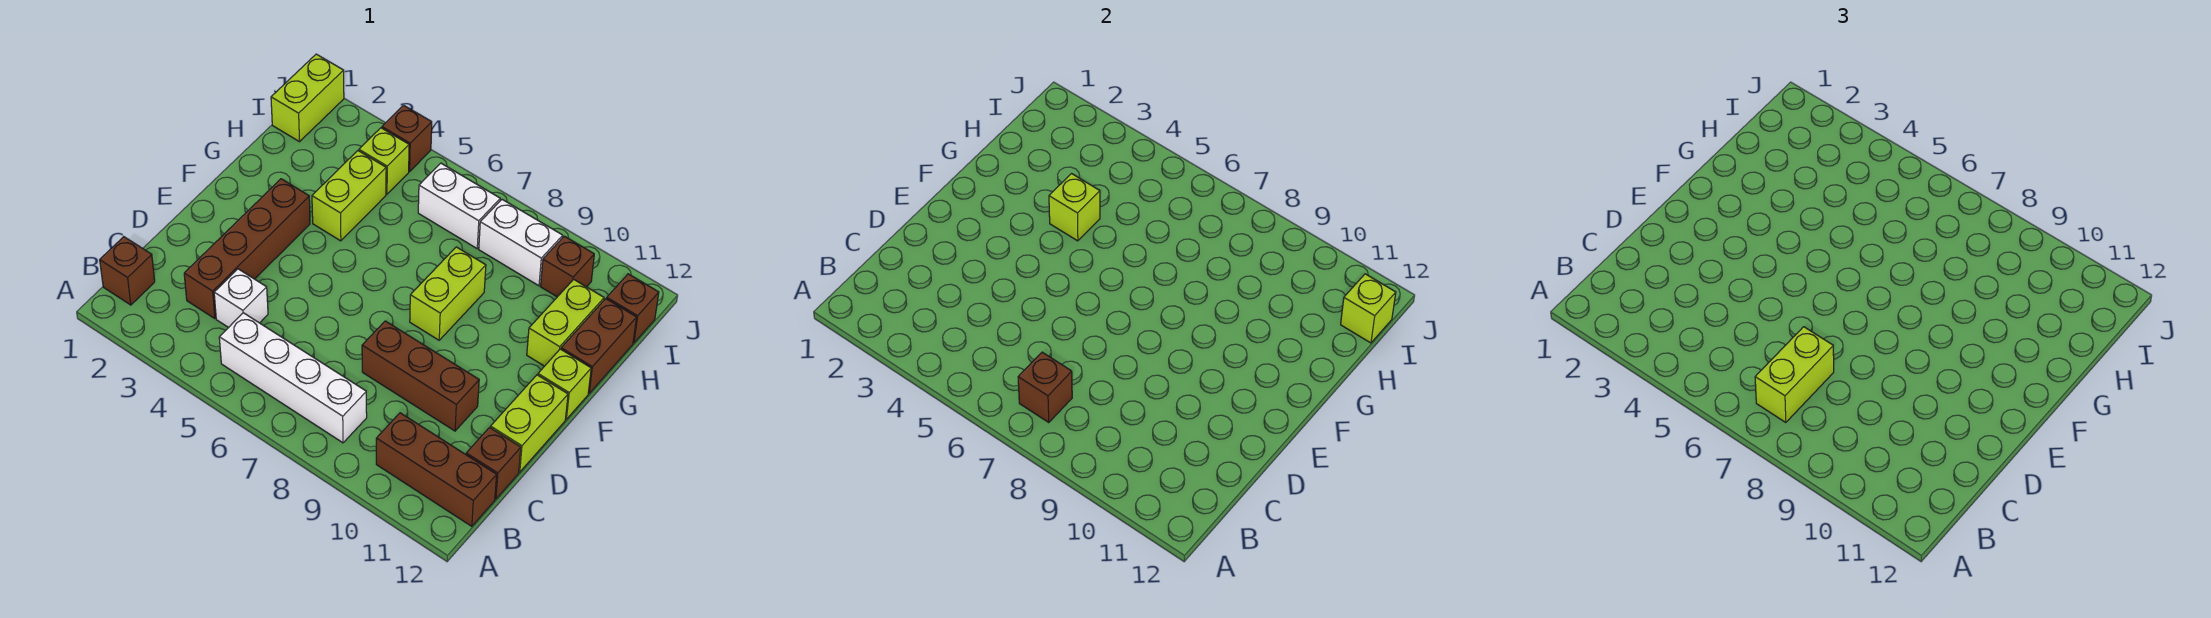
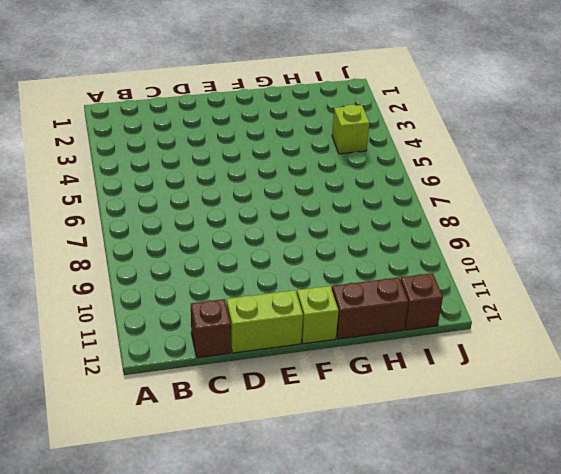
none -> brown 1x1 brick [100,237,155,305]
none -> white 1x4 brick [219,313,367,443]
none -> brown 1x3 brick [376,413,497,526]

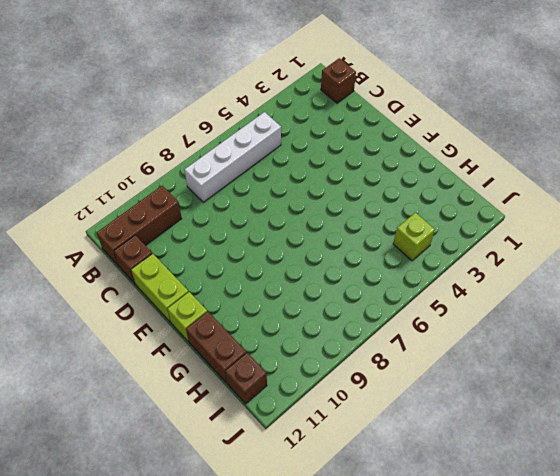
none -> brown 1x4 brick [184,179,310,319]
none -> white 1x1 brick [214,269,268,328]
none -> brown 1x3 brick [362,321,479,431]

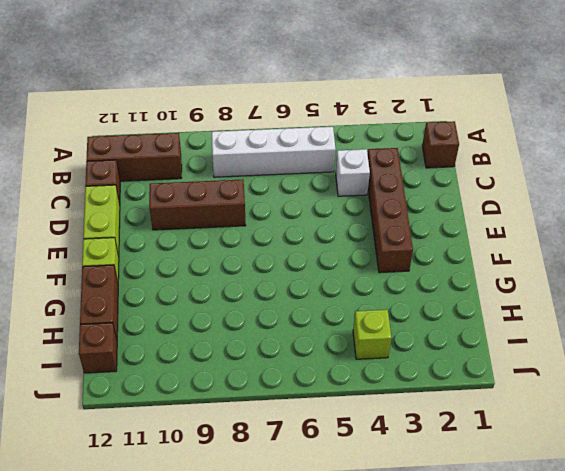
none -> lime 1x2 brick [410,247,486,340]
none -> lime 1x2 brick [312,151,386,241]
none -> lime 1x2 brick [527,279,604,366]

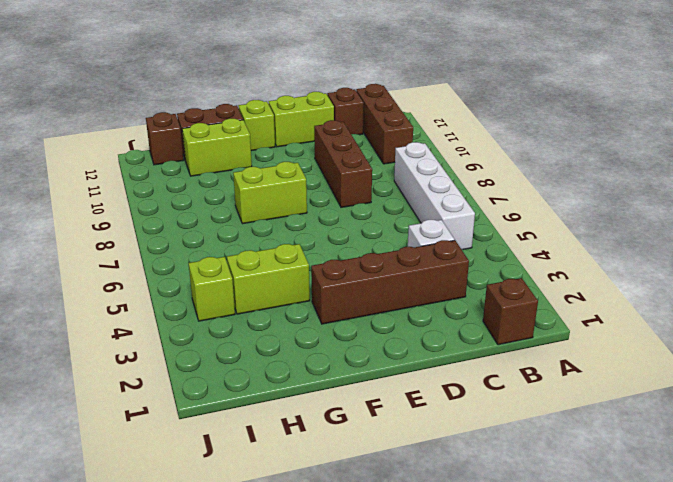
none -> lime 1x2 brick [271,54,344,142]
none -> white 1x2 brick [418,163,500,248]
none -> white 1x2 brick [479,200,563,286]

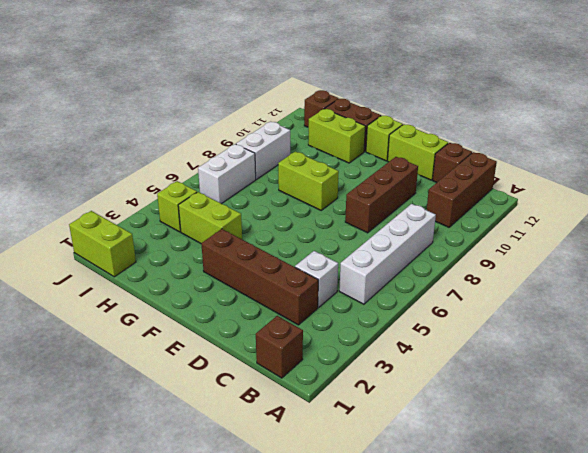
none -> brown 1x1 brick [541,236,594,297]
none -> brown 1x1 brick [382,105,432,171]
none -> brown 1x1 brick [1018,352,1072,423]

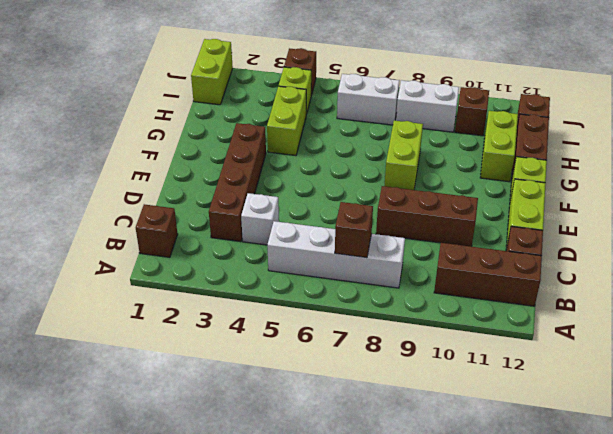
none -> lime 1x1 brick [1049,174,1100,241]
none -> lime 1x1 brick [1341,274,1396,343]
none -> lime 1x2 brick [1755,327,1834,423]

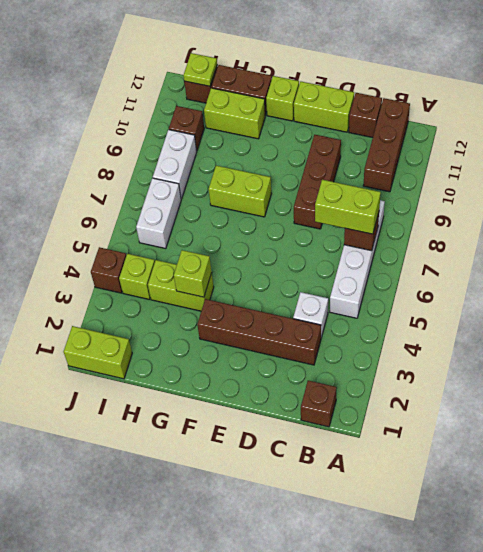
lime 1x1 plate [184,53,217,86] -> lime 1x1 brick [1341,274,1396,343]

